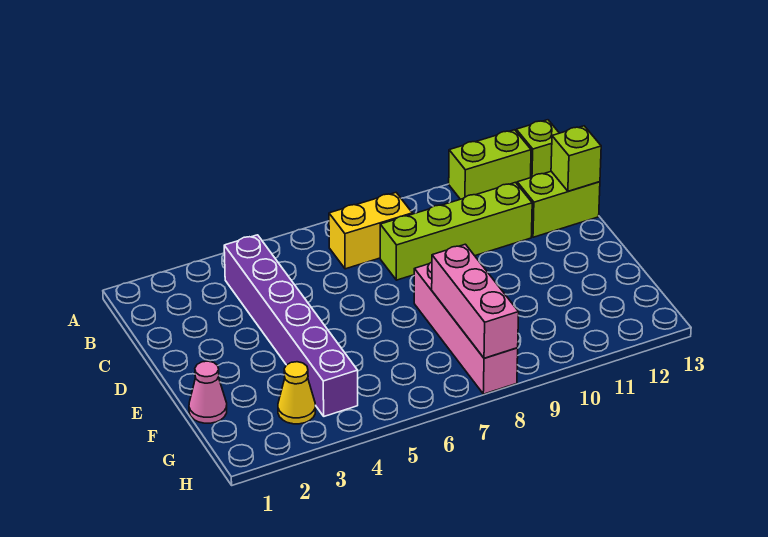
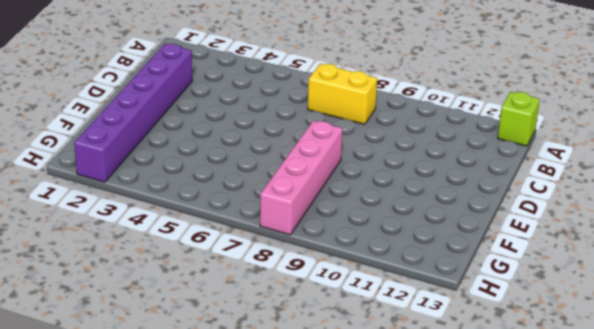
purple 1x6 brick [74,44,192,182] -> purple 1x6 brick moved to [224,235,358,416]
none -> lime 1x2 brick [449,130,531,199]
none -> lime 1x4 brick [380,182,532,280]

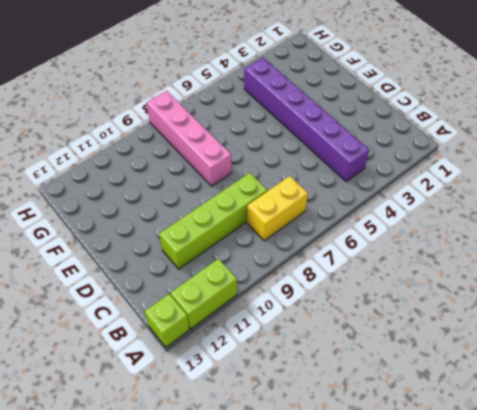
none -> lime 1x2 brick [517,172,600,237]
none -> pink 1x1 cone [189,361,227,423]

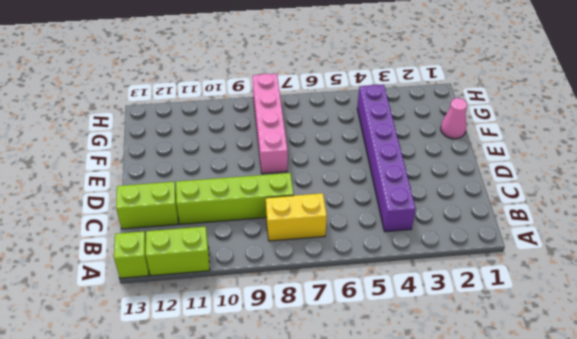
none -> yellow 1x1 cone [278,362,316,424]
none -> lime 1x1 brick [551,126,601,191]

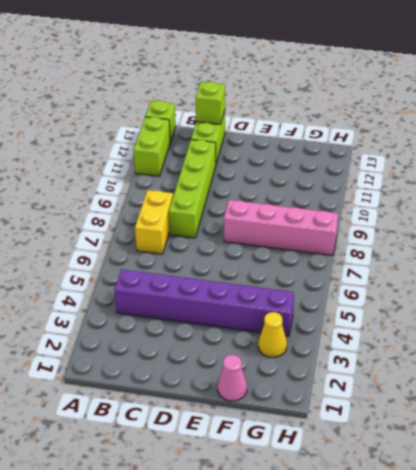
none -> pink 1x3 brick [432,244,519,358]

